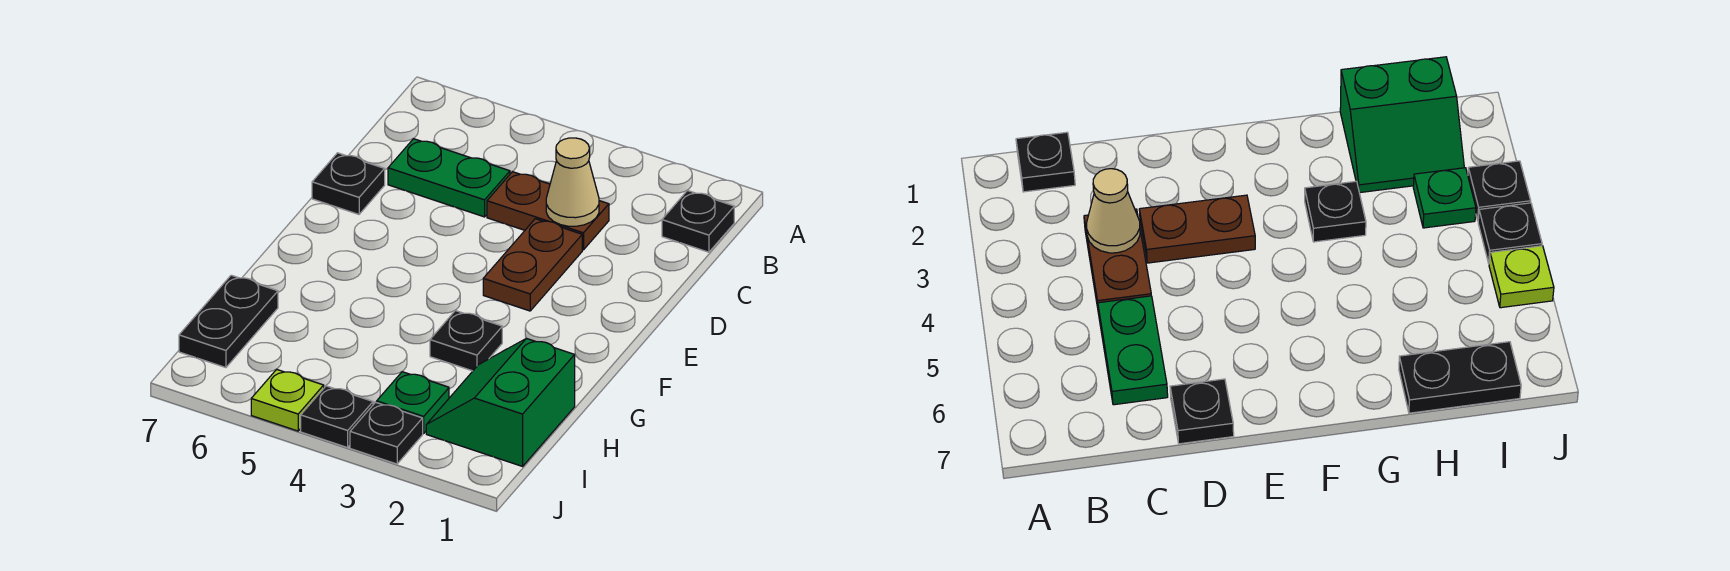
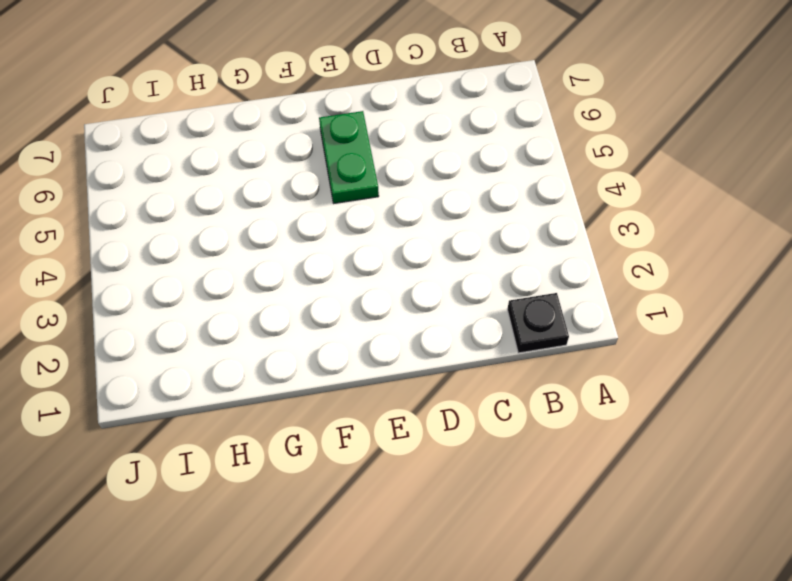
green 1x2 plate [319,111,379,203] -> green 1x2 plate moved to [388,139,510,217]
none -> brown 1x2 plate [487,172,609,250]
none -> brown 1x2 plate [483,219,582,311]
none -> black 1x1 plate [312,153,385,214]

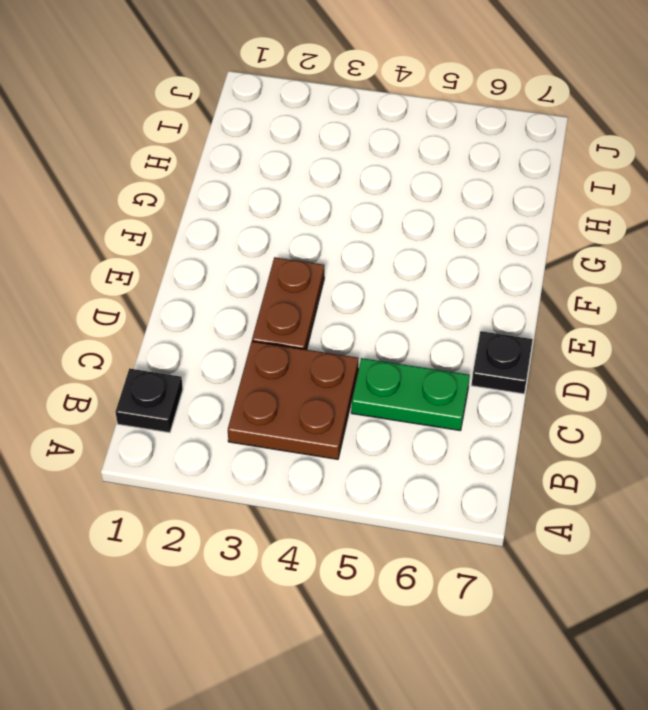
brown 2x2 plate [228,341,358,459] -> brown 1x2 plate [487,172,609,250]
none -> black 1x1 plate [430,311,502,371]
none -> green 2x2 slope [426,338,575,466]
none -> black 1x2 plate [179,275,278,368]

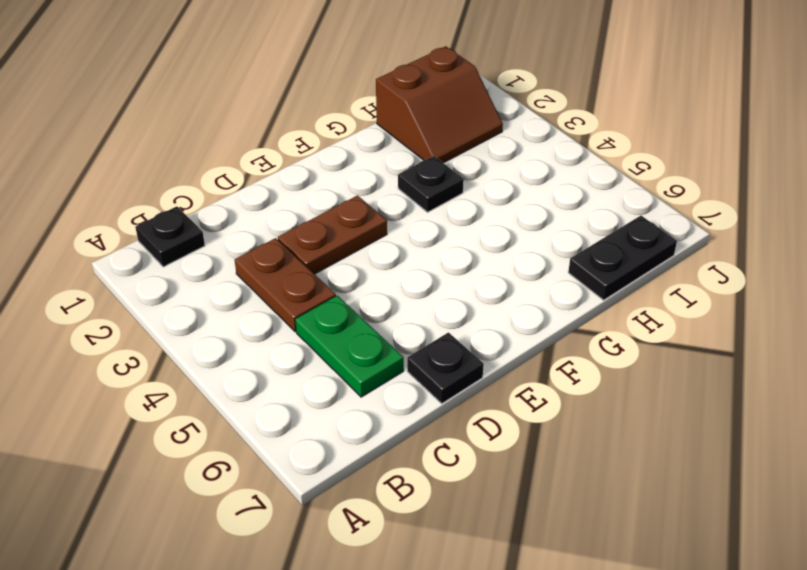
brown 2x2 slope [376,46,503,163] -> green 2x2 slope [426,338,575,466]
none -> green 1x1 plate [377,372,449,433]
none -> black 1x1 plate [350,402,423,464]
none -> black 1x1 plate [301,386,373,448]

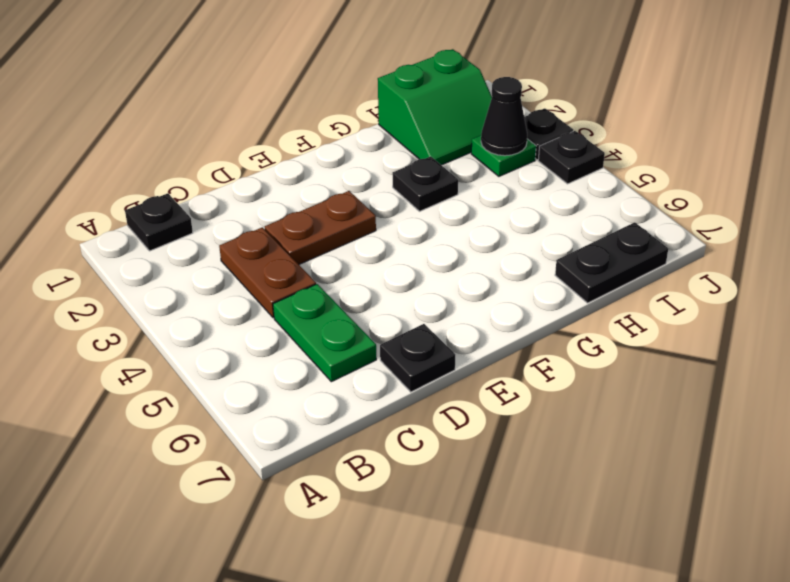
black 1x1 cone [481,77,527,156] -> none
none -> lime 1x1 plate [251,369,324,431]
none -> tan 1x1 cone [546,138,599,226]

